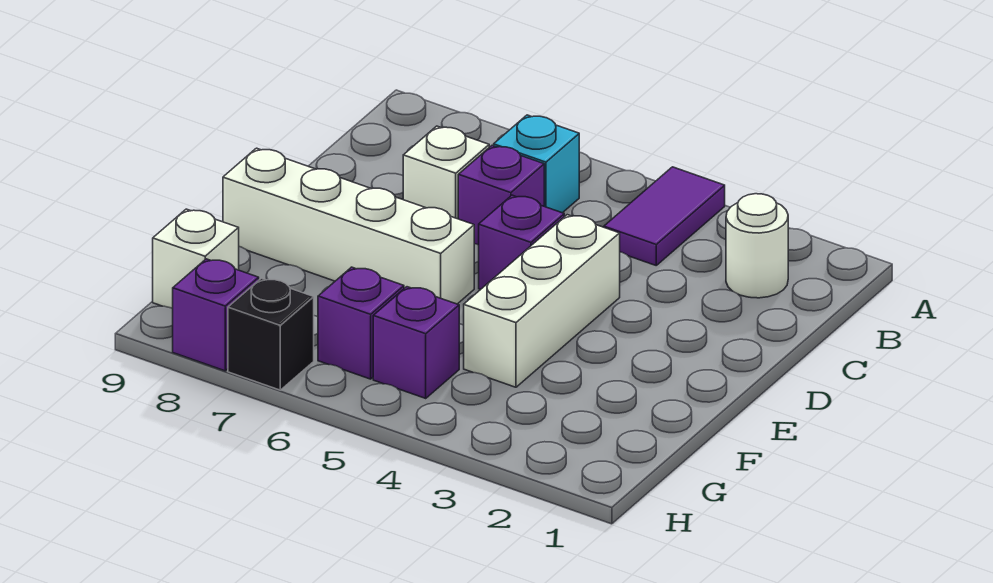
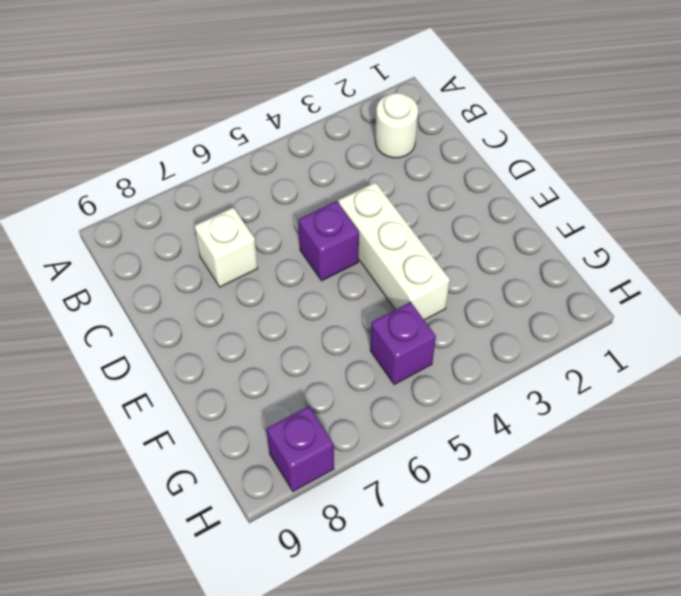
none -> purple 1x2 tile [604,167,725,265]
none -> cyan 1x1 brick [494,115,579,213]
none -> purple 1x1 brick [458,146,544,245]

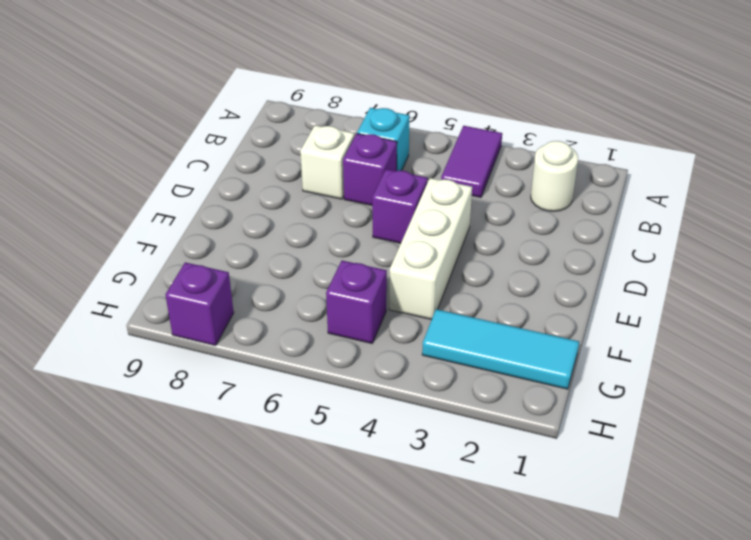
cyan 1x3 tile [422,309,579,389] -> none
none -> white 1x4 brick [223,148,474,304]
none -> purple 1x1 brick [318,267,404,379]
none -> white 1x1 brick [153,209,239,309]

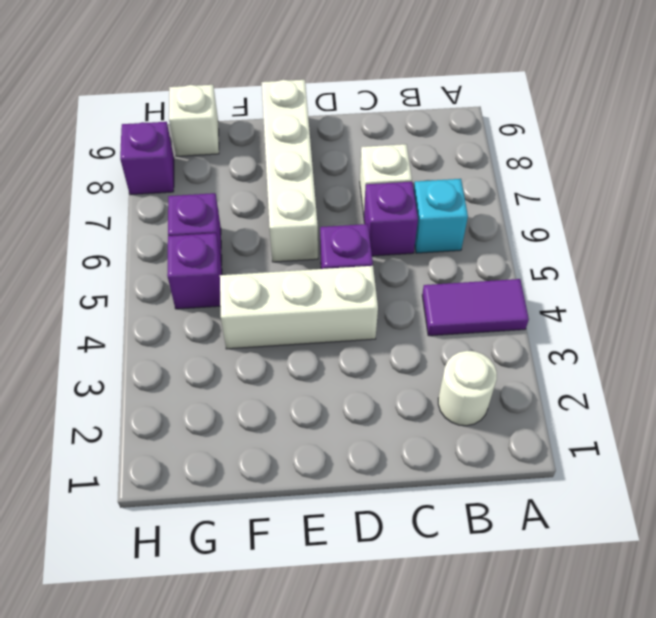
none -> black 1x1 brick [228,278,314,390]

